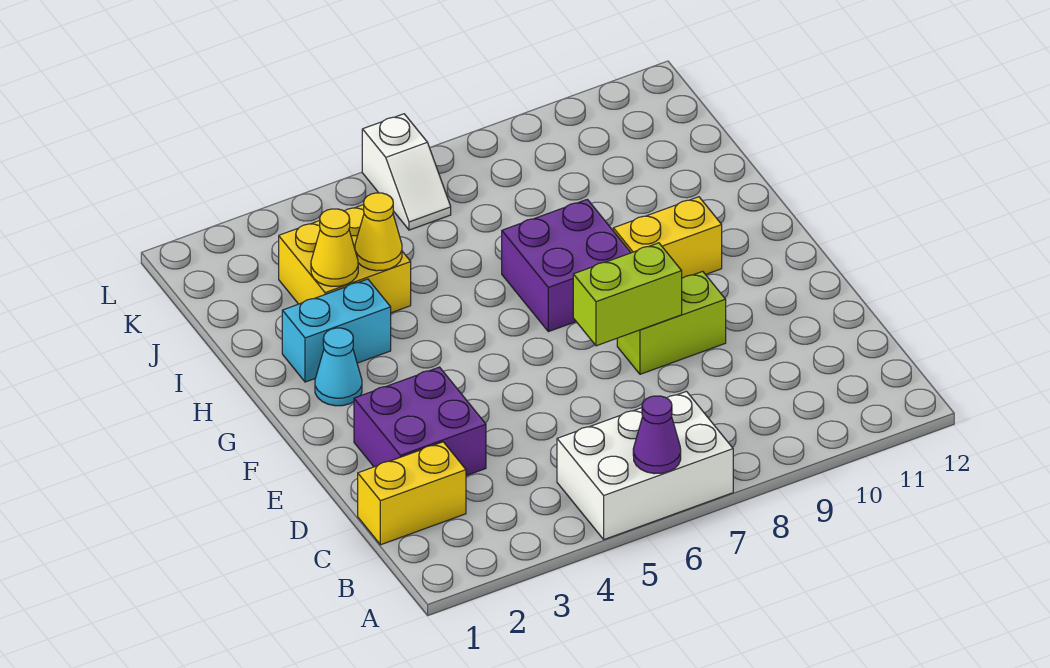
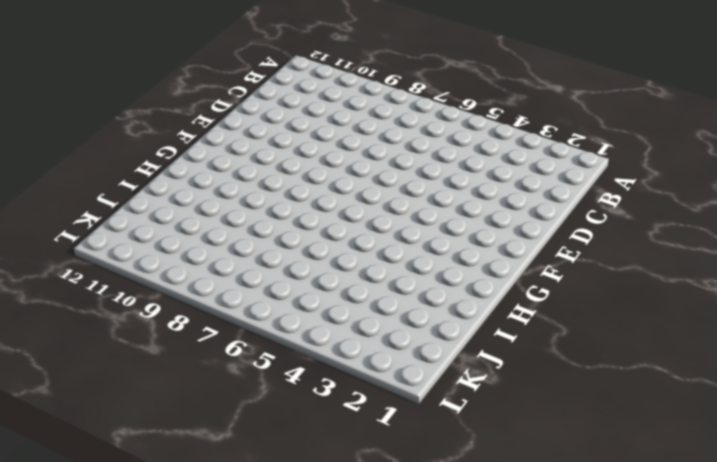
none -> white 2x3 brick [557,391,733,540]
none -> yellow 1x2 brick [358,442,466,545]
none -> purple 2x2 brick [354,367,486,476]

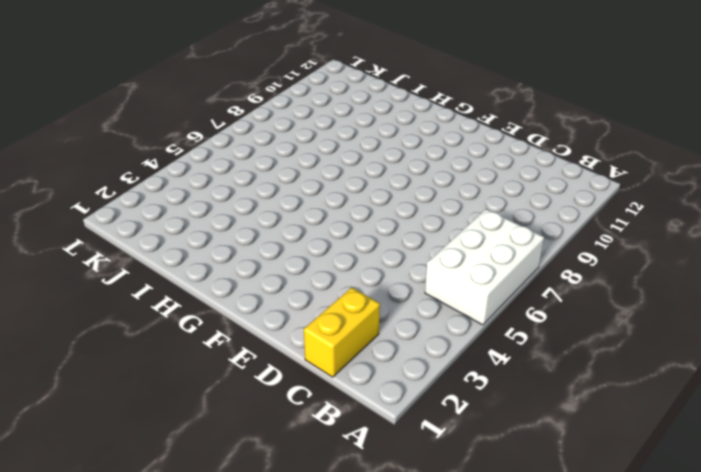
none -> purple 2x2 brick [354,367,486,476]
none -> lime 1x2 brick [617,271,726,374]
none -> cyan 1x1 cone [315,328,362,406]

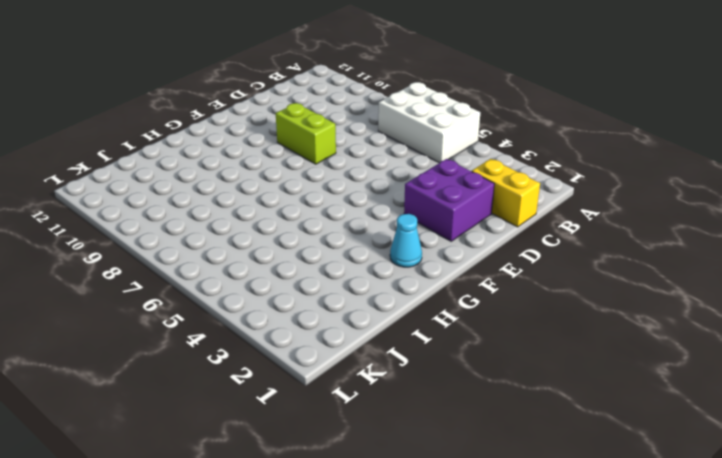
none -> purple 2x2 brick [502,199,631,332]
none -> yellow 1x2 brick [613,197,722,278]
none -> cyan 1x2 brick [282,279,391,382]

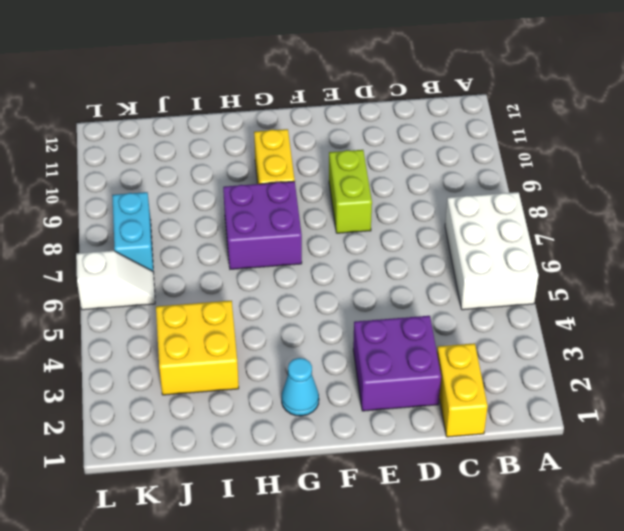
cyan 1x2 brick [112,192,154,273] -> cyan 1x2 brick moved to [282,279,391,382]
none -> purple 1x1 cone [633,396,681,474]
none -> lime 1x2 brick [573,243,682,346]
none -> yellow 1x1 cone [311,209,358,286]

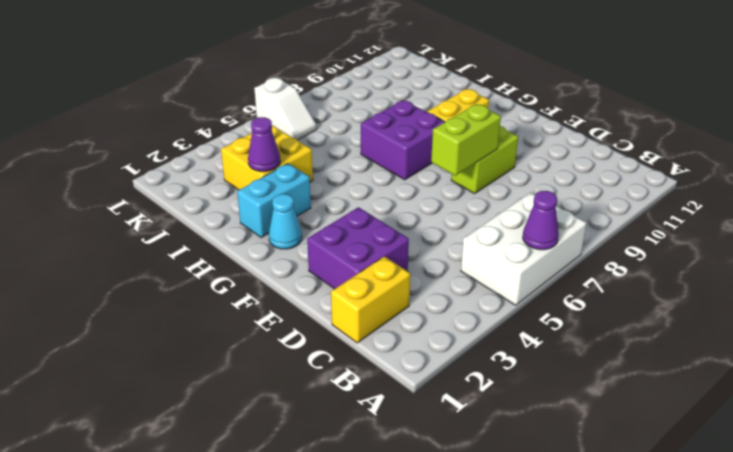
purple 1x1 cone [248,117,280,172] -> yellow 1x1 cone [311,209,358,286]
none -> yellow 1x1 cone [355,193,402,271]

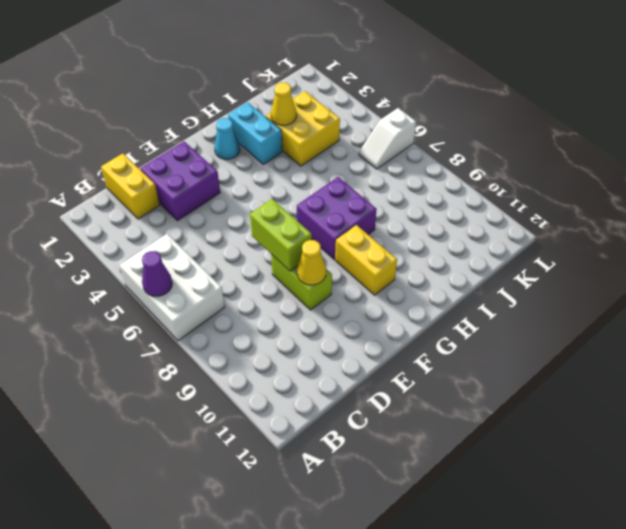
yellow 1x1 cone [297,240,326,285] -> yellow 1x1 cone moved to [355,193,402,271]

